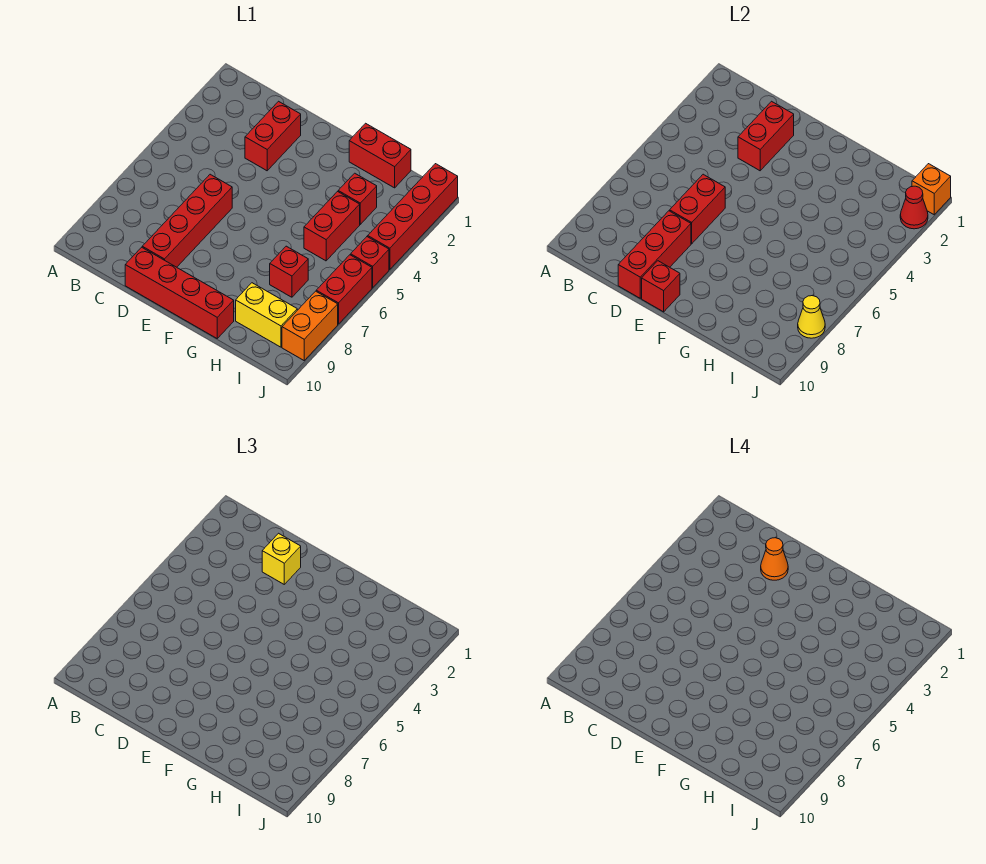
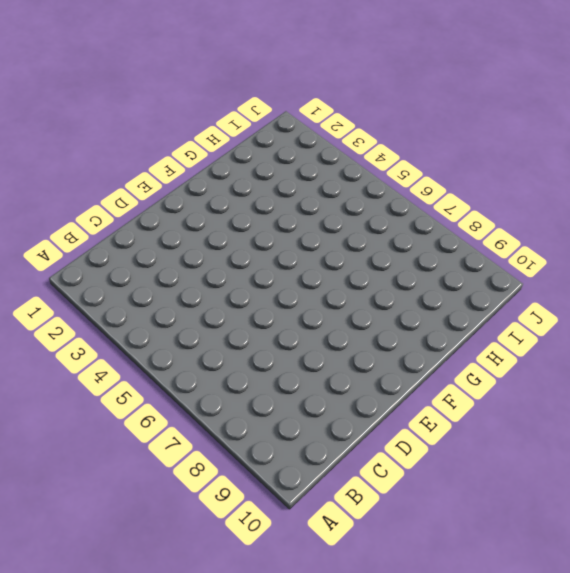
none -> red 1x2 brick [245,101,301,171]
none -> red 1x4 brick [142,174,232,267]
none -> red 1x4 brick [125,247,234,338]

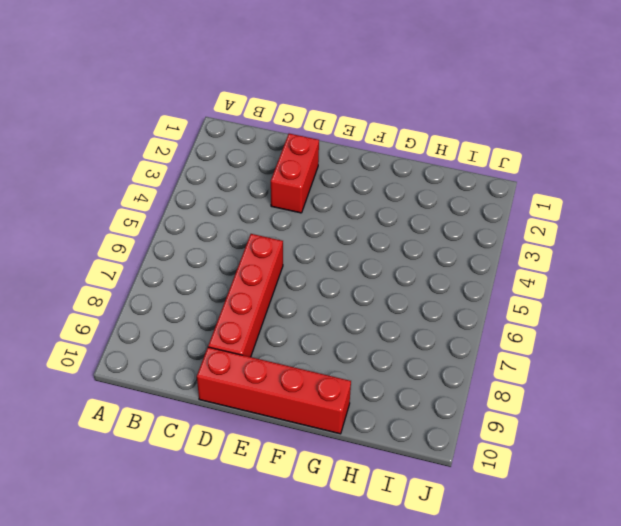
none -> red 1x2 brick [349,123,411,188]
none -> red 1x1 brick [338,173,377,224]
none -> red 1x2 brick [304,192,360,261]

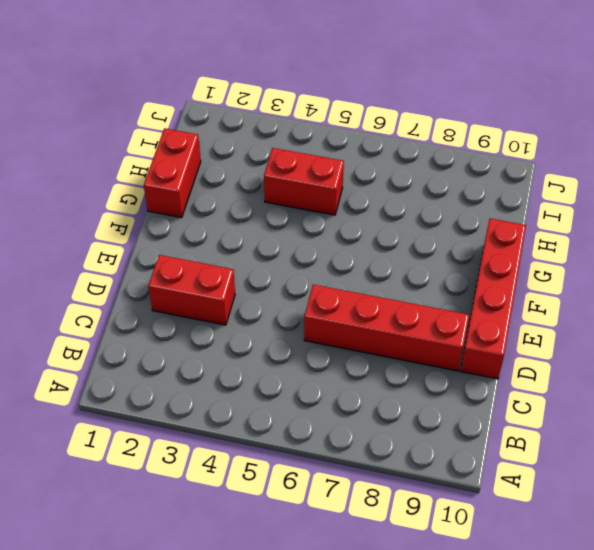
none -> red 1x1 brick [338,173,377,224]
none -> red 1x1 brick [270,246,308,297]
none -> yellow 1x2 brick [236,283,297,347]

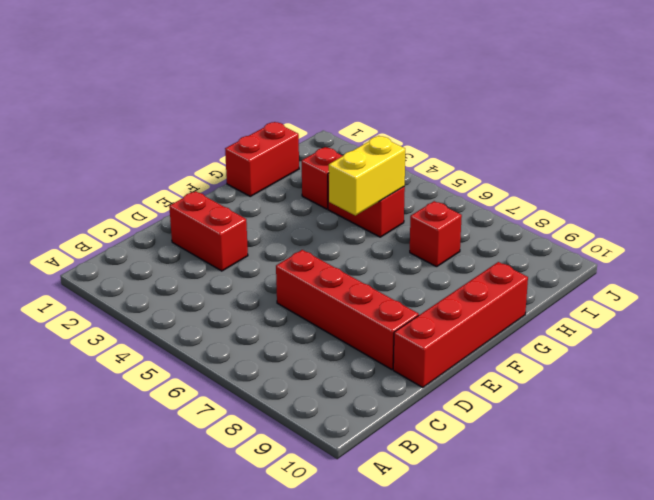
yellow 1x2 brick [329,136,405,215] -> yellow 1x2 brick moved to [236,283,297,347]
none -> red 1x4 brick [368,164,458,269]
none -> red 1x1 brick [351,237,389,288]
none -> red 1x2 brick [316,255,372,324]

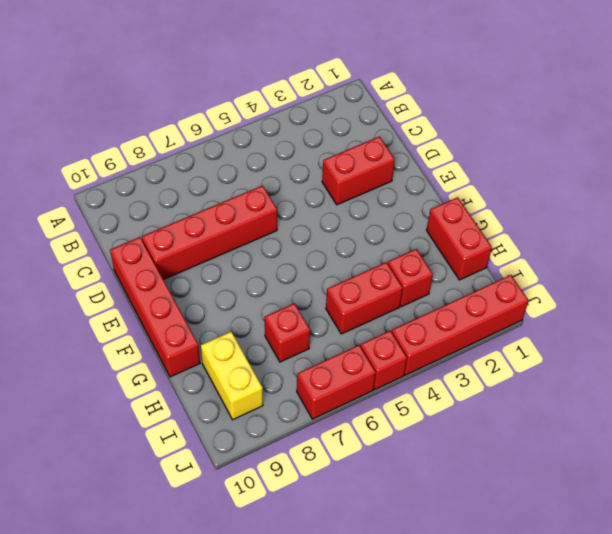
none -> orange 1x2 brick [282,291,338,360]
none -> red 1x2 brick [738,101,794,171]
none -> red 1x2 brick [670,174,725,244]

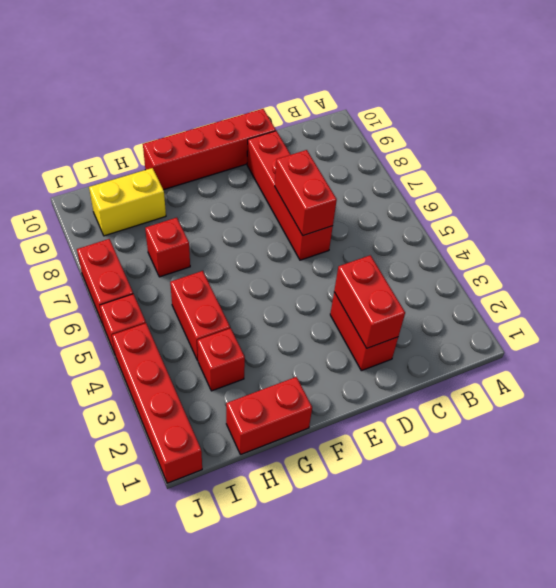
none -> orange 1x2 brick [282,291,338,360]
none -> red 1x3 brick [618,211,691,298]
none -> red 1x1 brick [642,261,680,312]

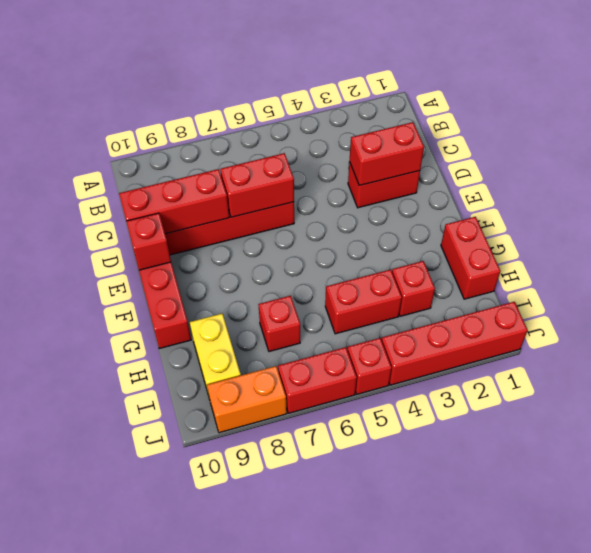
none -> orange 1x1 brick [912,164,951,215]
none -> red 1x1 cone [900,186,928,229]
none -> yellow 1x1 cone [798,296,825,338]

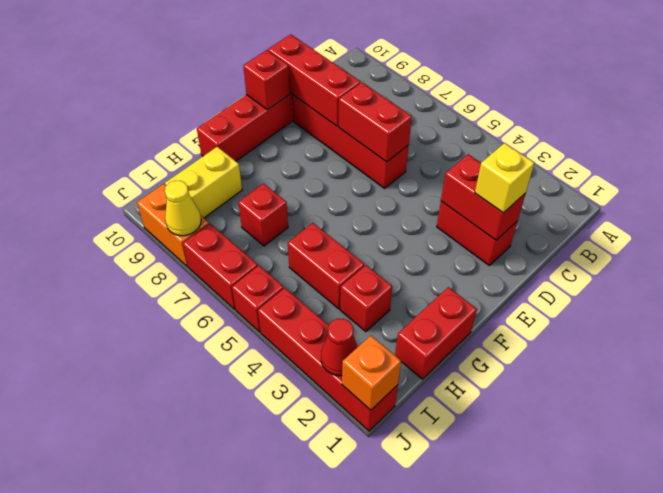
none -> orange 1x1 cone [761,538,788,580]

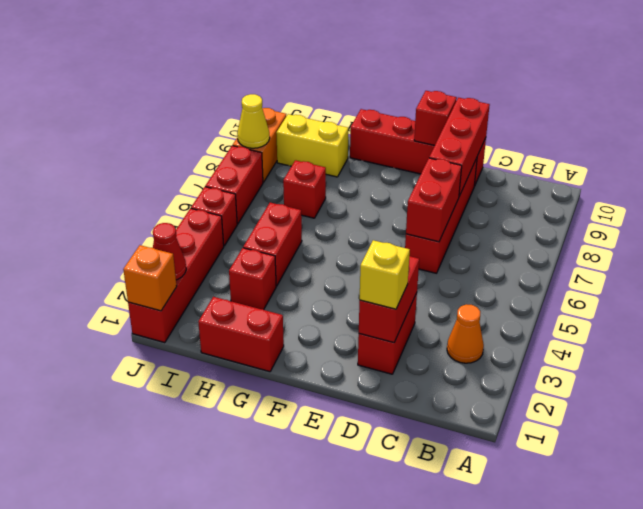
orange 1x1 cone [447,304,484,363] -> orange 1x1 cone moved to [761,538,788,580]

